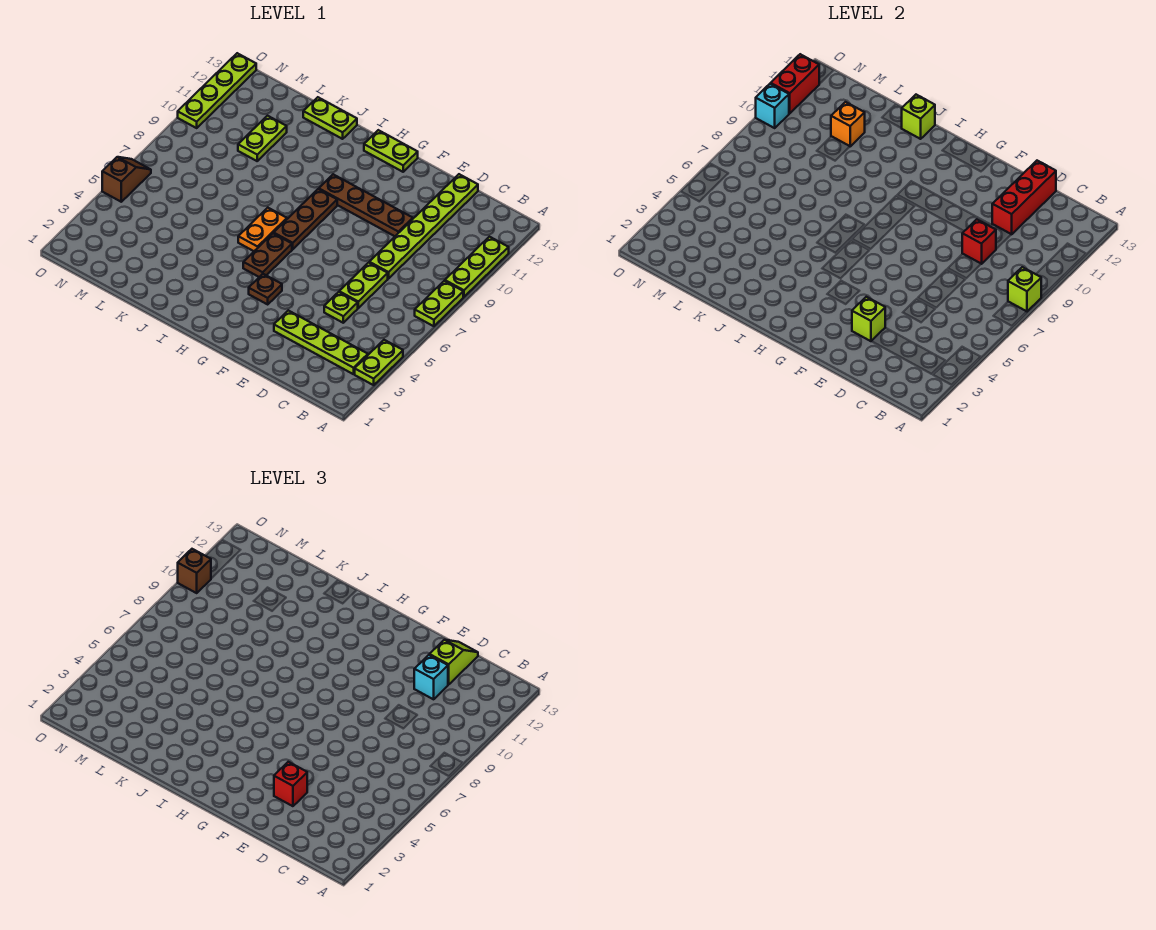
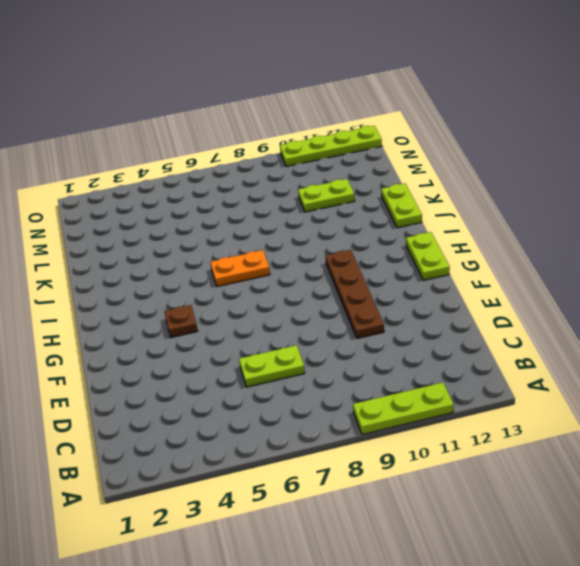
none -> lime 1x2 plate [355,340,403,385]
none -> lime 1x2 plate [415,281,463,326]
none -> lime 1x4 plate [274,310,368,374]

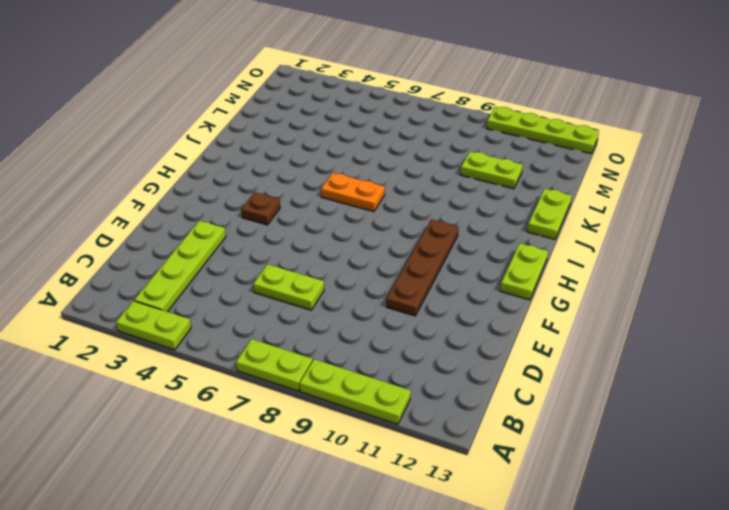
none -> lime 1x1 plate [324,292,358,323]
none -> lime 1x6 plate [369,174,478,279]
none -> brown 1x2 plate [243,233,292,277]

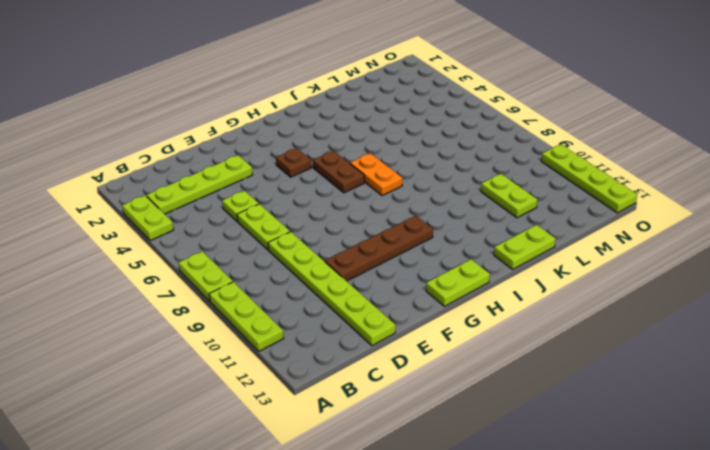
none -> brown 1x3 plate [274,189,337,249]
none -> brown 1x2 slope [102,157,151,202]
none -> lime 1x1 brick [1008,267,1041,312]

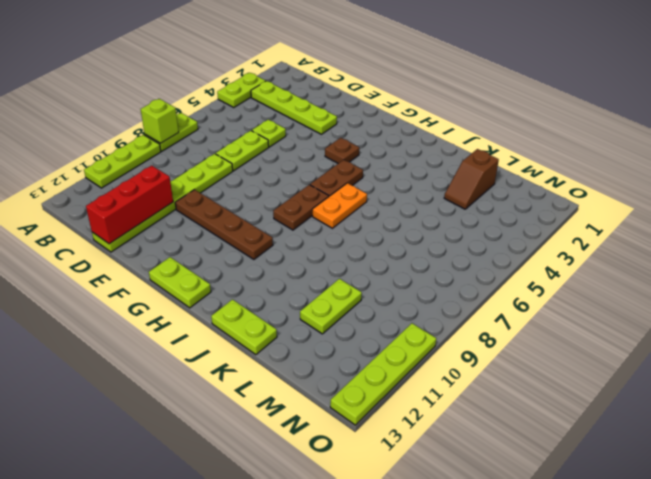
brown 1x2 plate [273,185,329,230] -> brown 1x3 plate [274,189,337,249]
brown 1x2 slope [444,149,499,209] -> brown 1x2 slope moved to [102,157,151,202]
none -> red 1x1 brick [962,219,996,264]
none -> lime 1x1 brick [852,297,885,341]
none -> lime 1x1 brick [902,95,935,139]

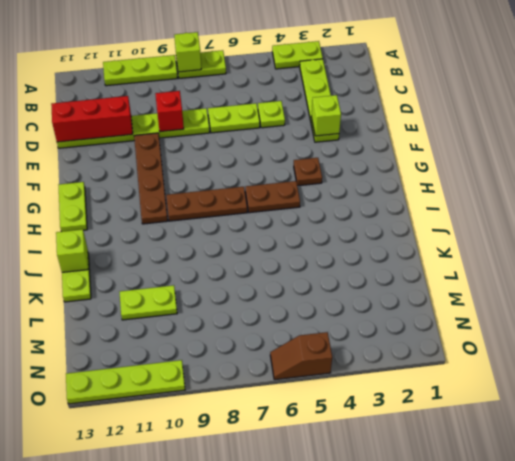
none -> orange 1x2 plate [238,208,287,251]
none -> orange 1x1 brick [831,102,865,146]
none -> cyan 1x1 brick [756,84,789,128]

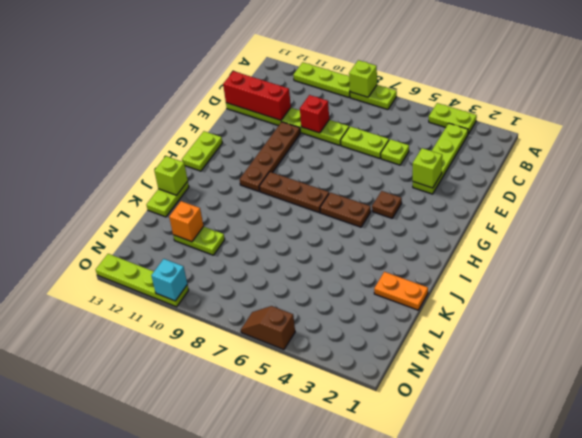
orange 1x2 plate [374,272,428,310] -> orange 1x2 plate moved to [238,208,287,251]
none -> red 1x2 brick [771,54,819,113]
none -> cyan 1x1 brick [414,655,448,699]
none -> lime 1x2 slope [430,640,478,685]

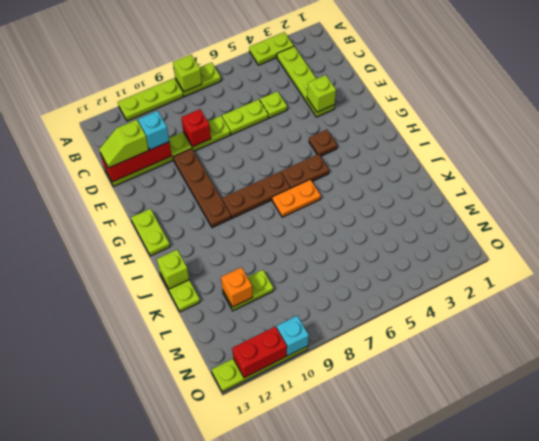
none -> brown 1x2 slope [102,157,151,202]
none -> red 1x1 brick [274,762,307,806]
none -> brown 1x1 brick [178,549,211,593]

